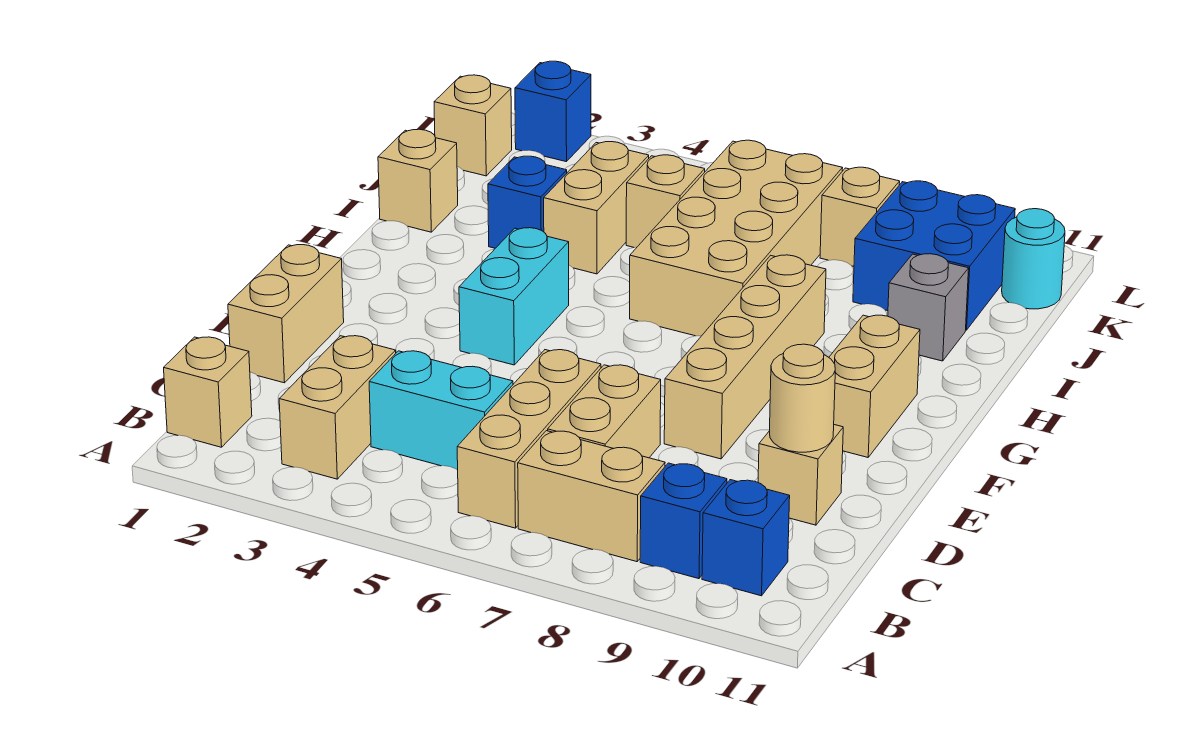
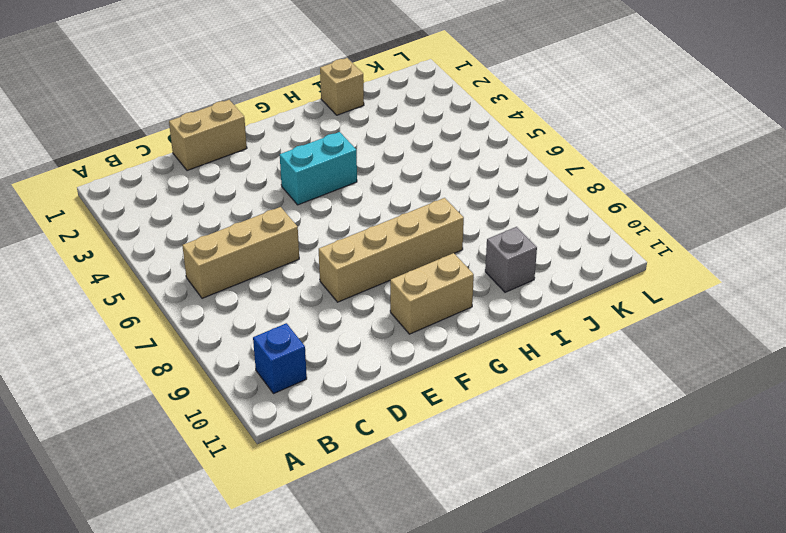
none -> tan 1x1 brick [164,337,252,447]
none -> tan 1x2 brick [279,336,396,479]
none -> tan 1x2 brick [518,431,665,562]

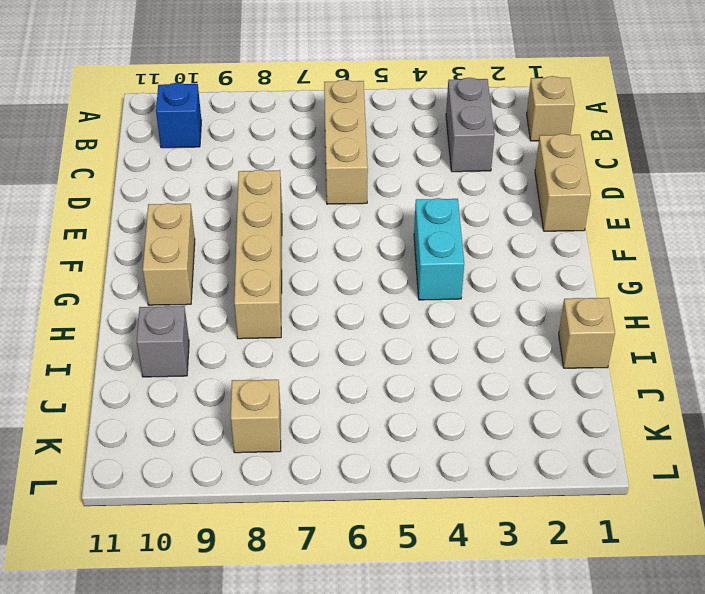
grey 1x2 brick [446,78,495,172] -> tan 1x2 brick [279,336,396,479]
none -> tan 1x2 brick [518,431,665,562]
none -> blue 1x1 brick [640,463,727,579]
none -> cyan 1x2 brick [369,351,513,470]

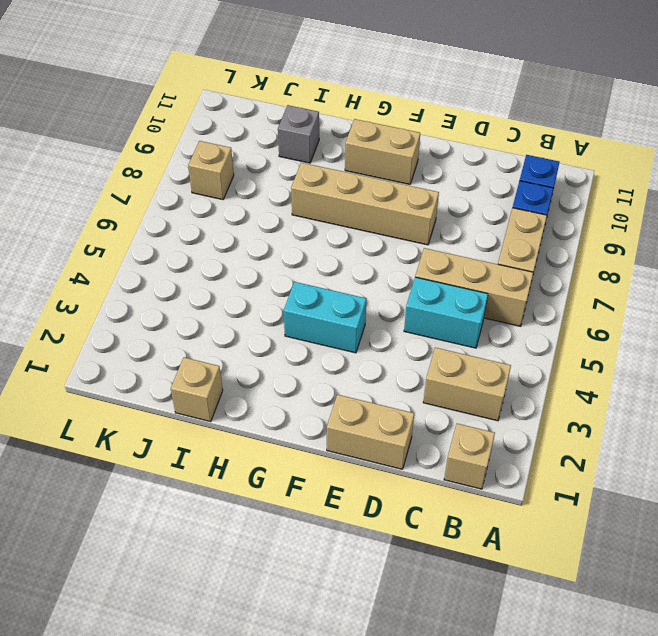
cyan 1x2 brick [404,277,488,348] -> cyan 1x2 brick turned to [369,351,513,470]
none -> tan 1x2 brick [548,365,661,458]
none -> tan 1x1 brick [758,425,843,525]
none -> tan 2x4 brick [630,140,843,336]

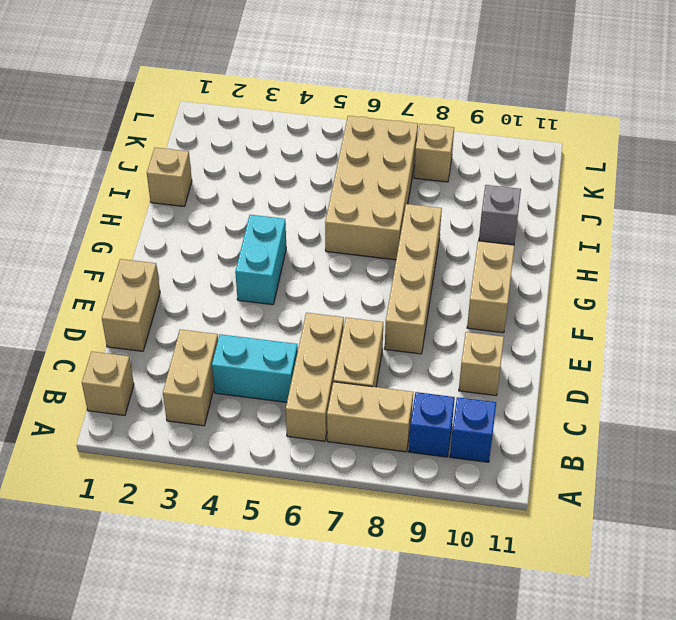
none -> blue 1x1 brick [488,156,567,248]
none -> tan 1x2 brick [544,142,649,274]
none -> tan 1x1 brick [626,155,705,248]

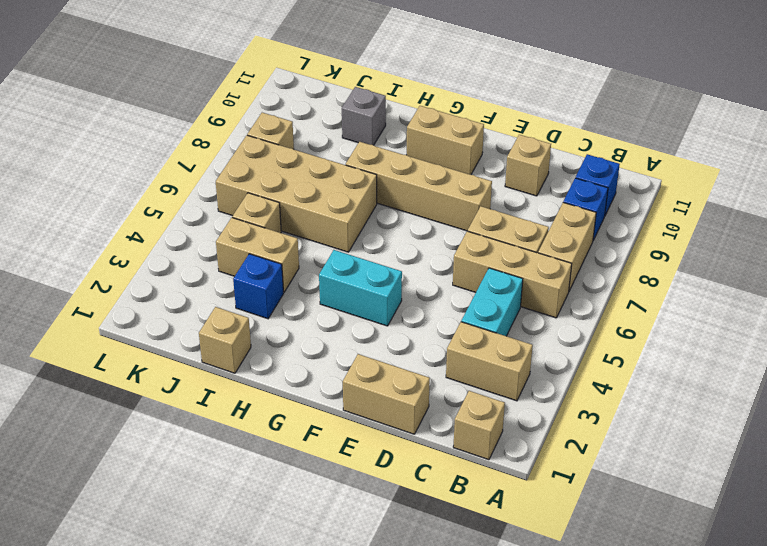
none -> blue 2x2 brick [853,181,1015,330]
none -> tan 1x1 brick [434,75,512,176]
none -> cyan 1x1 round brick [1002,209,1065,309]

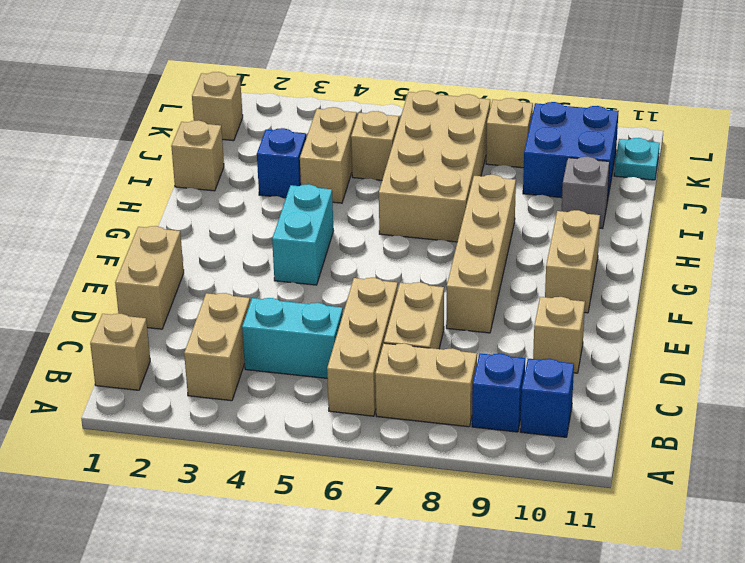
cyan 1x1 plate [614,138,660,180] -> cyan 1x1 round brick [1002,209,1065,309]
none -> blue 1x1 brick [515,61,591,162]
none -> tan 1x1 round brick [770,344,835,452]

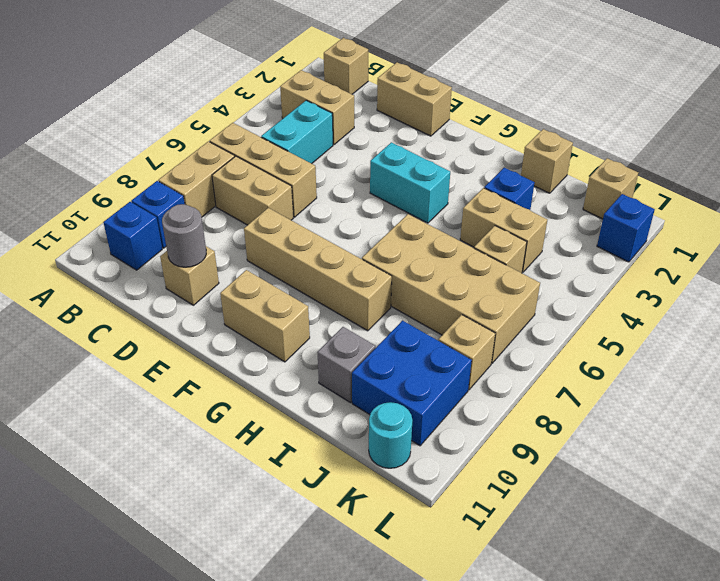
grey 1x1 round brick [162,204,206,267] -> tan 1x1 round brick [770,344,835,452]

